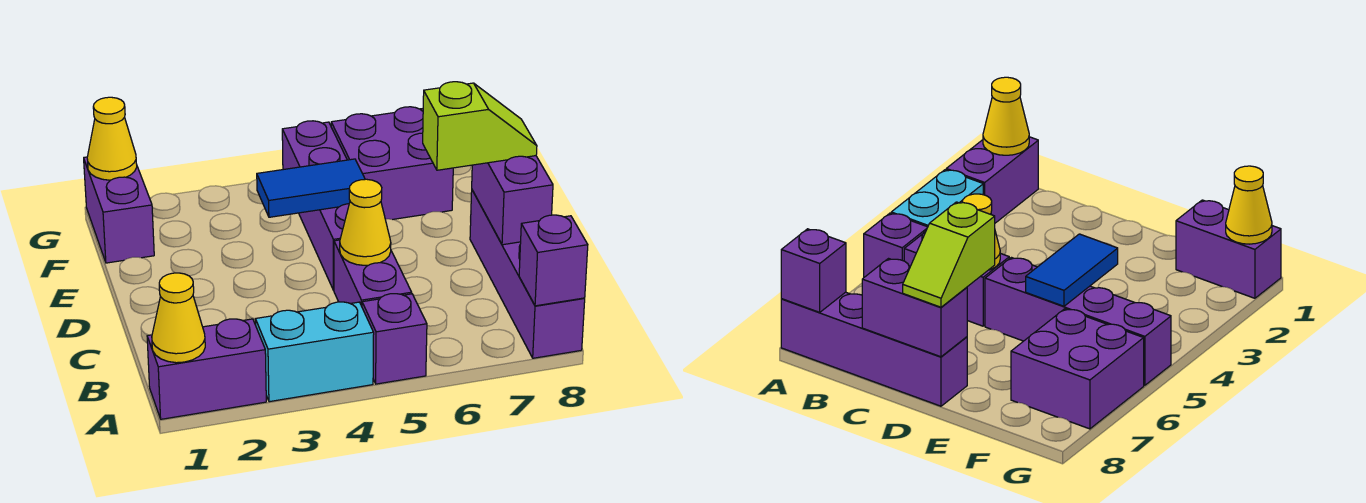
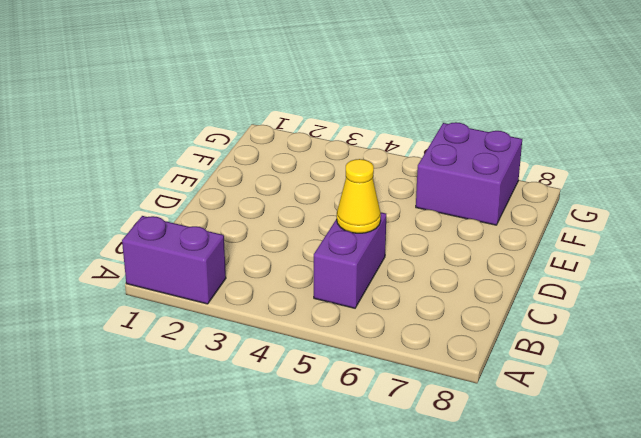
none -> cyan 1x2 brick [255,302,374,402]
none -> purple 1x1 brick [362,294,427,384]
none -> purple 1x4 brick [470,190,585,358]

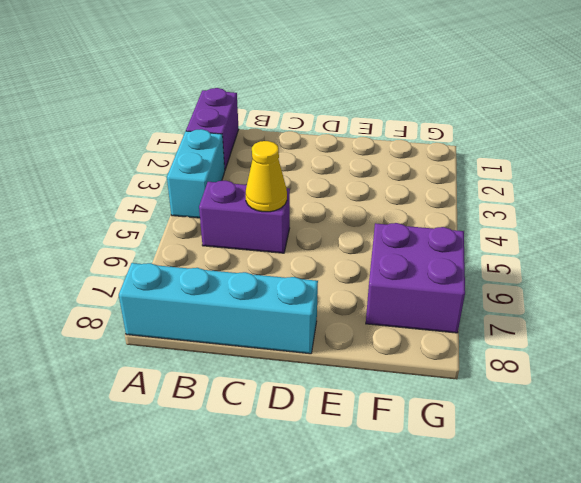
cyan 1x4 brick [119,263,318,354] -> purple 1x4 brick [470,190,585,358]
none -> purple 1x1 brick [362,294,427,384]
none -> purple 1x4 brick [282,121,349,290]
none -> purple 1x2 brick [84,157,154,263]

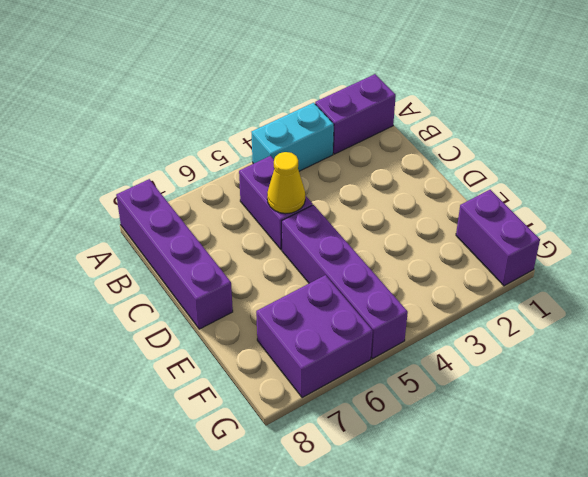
none -> purple 1x1 brick [362,294,427,384]
none -> yellow 1x1 cone [152,273,205,363]
none -> purple 1x1 brick [519,215,588,306]

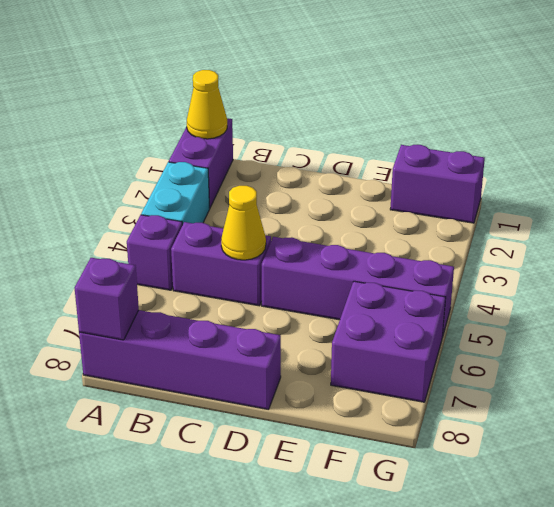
none -> purple 1x2 brick [472,156,553,245]
none -> blue 1x2 tile [257,159,365,217]
none -> yellow 1x1 cone [87,97,137,180]

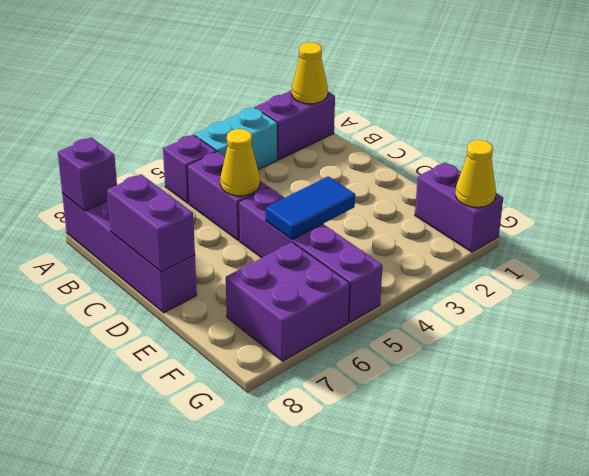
none -> lime 1x2 slope [423,82,537,170]

